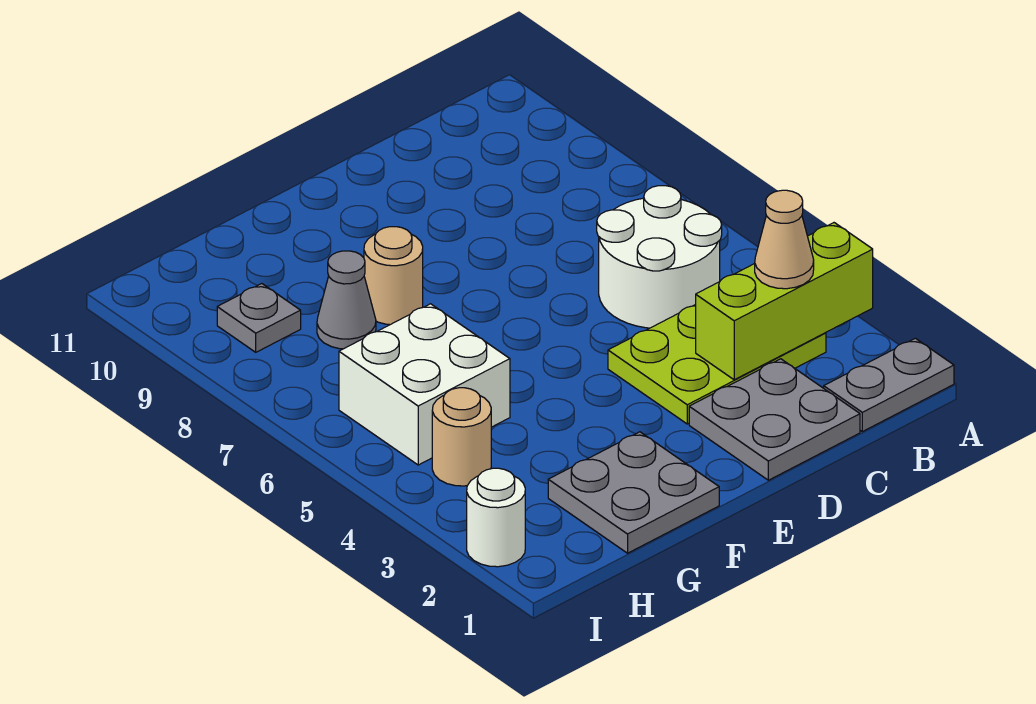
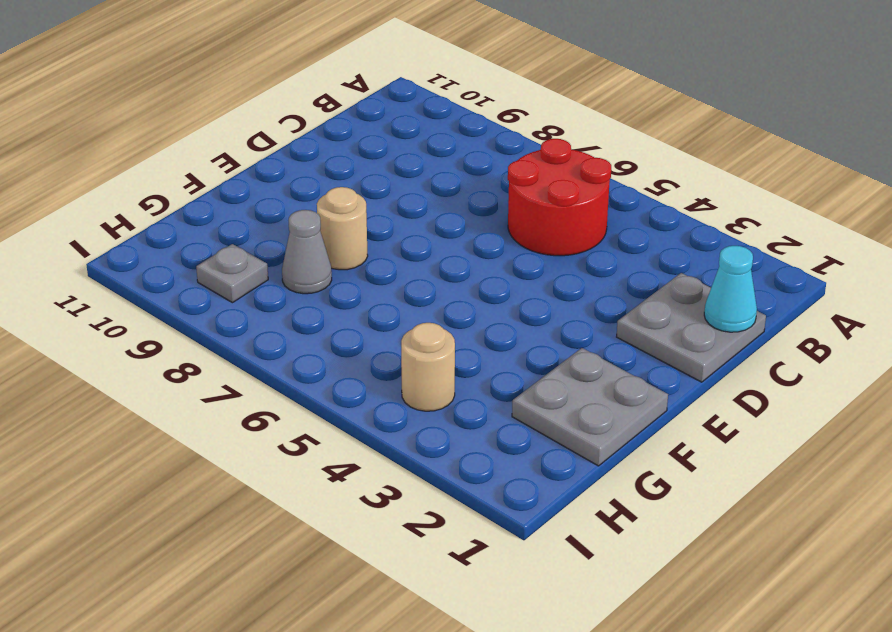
red 2x2 round brick [508,139,611,256] -> white 2x2 round brick [597,186,722,328]
cyan 1x1 cone [704,246,757,332] -> none
none -> grey 1x2 plate [824,338,954,432]
none -> lime 2x3 plate [608,305,826,424]
none -> white 2x2 brick [339,304,510,465]

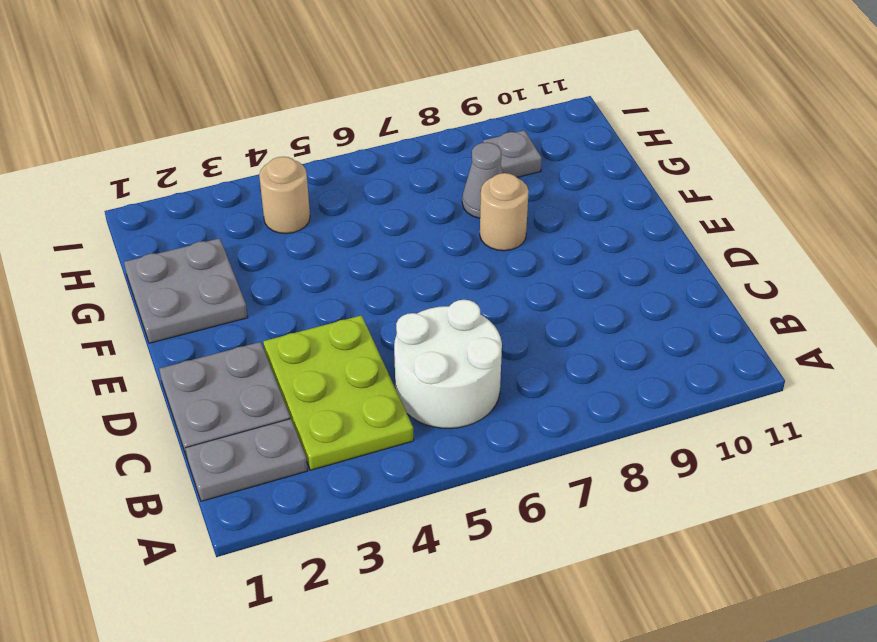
grey 1x2 plate [185,419,308,501] -> grey 1x2 plate turned to [824,338,954,432]
none -> white 2x2 brick [339,304,510,465]
none -> white 1x1 round brick [467,468,525,567]
none -> lime 1x3 brick [696,223,873,380]

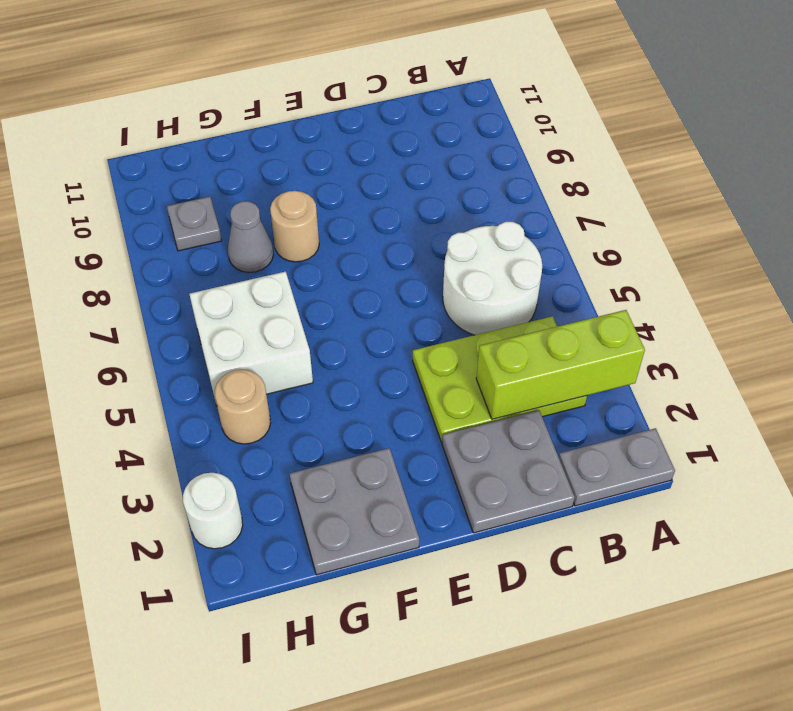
none -> tan 1x1 cone [755,190,814,289]

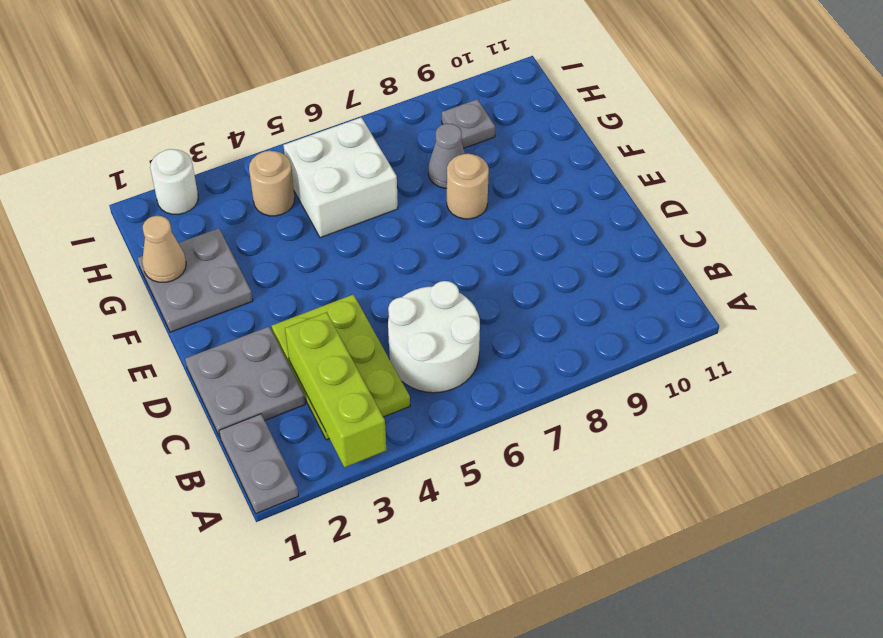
tan 1x1 cone [142,216,186,282] -> tan 1x1 cone moved to [755,190,814,289]

